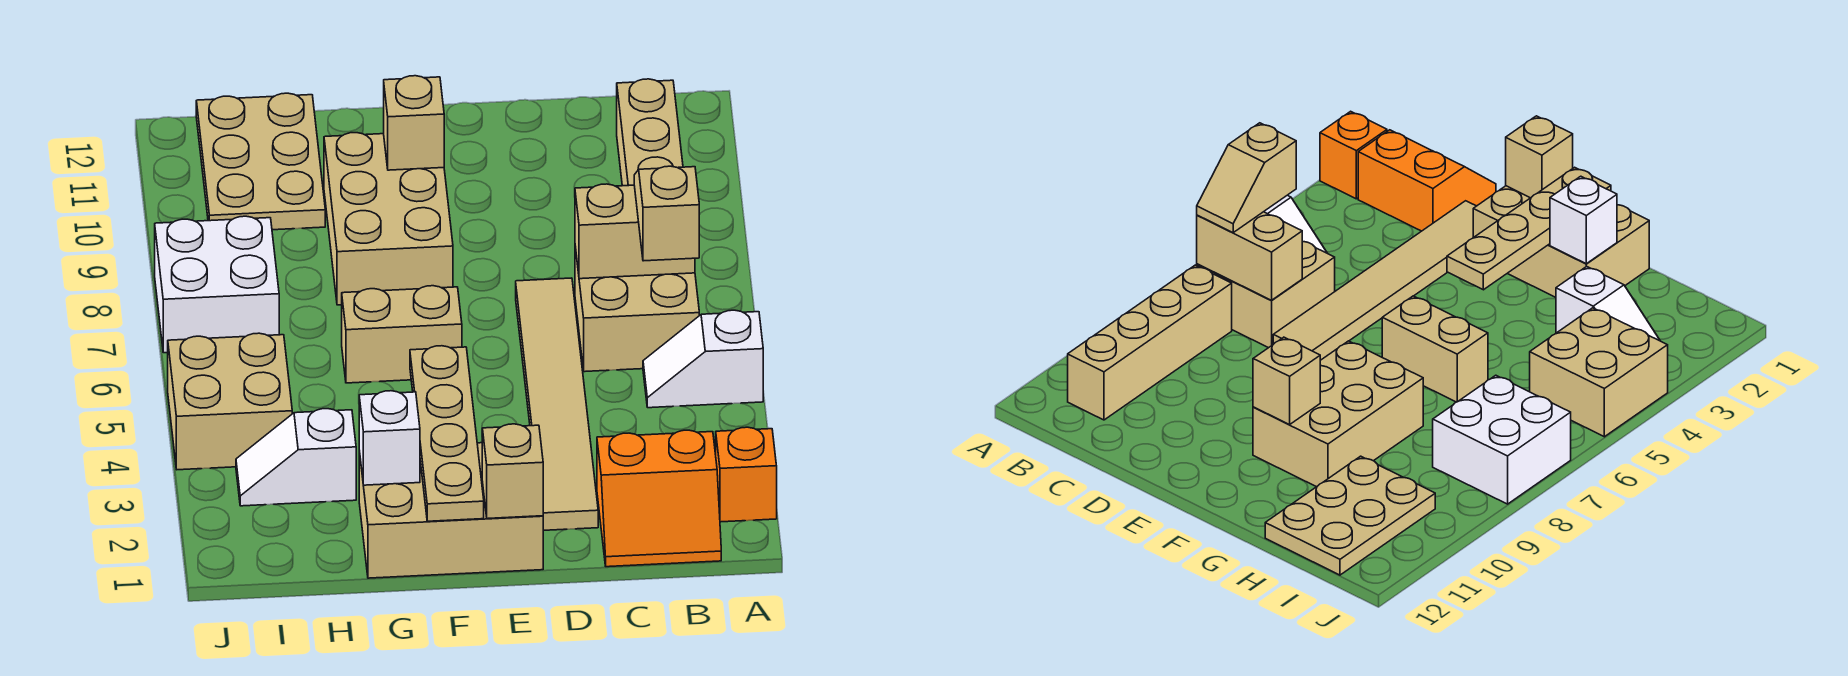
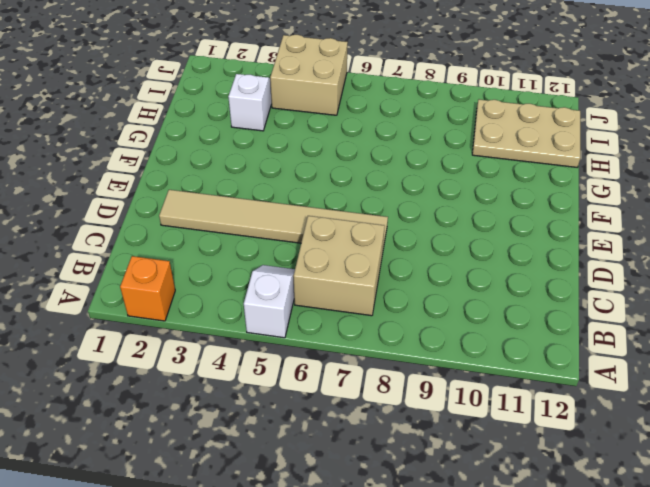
none -> orange 2x2 slope [597,430,721,567]
none -> tan 1x4 brick [617,79,683,186]
none -> tan 2x3 brick [359,443,543,578]

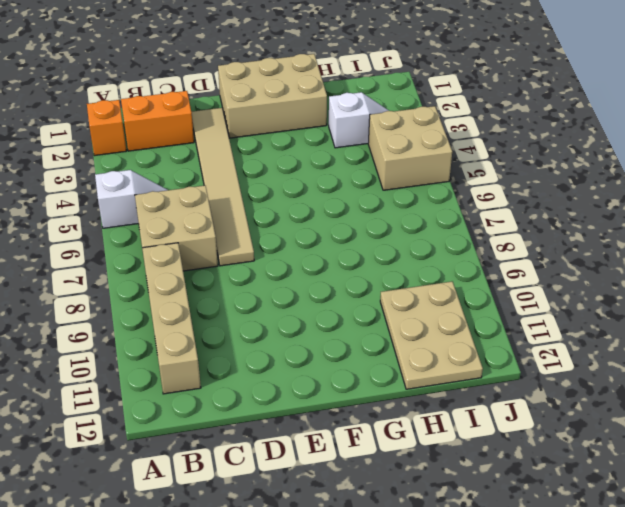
none -> tan 1x2 brick [342,286,462,383]
none -> tan 2x3 brick [324,133,453,305]
none -> white 2x2 brick [155,216,279,353]

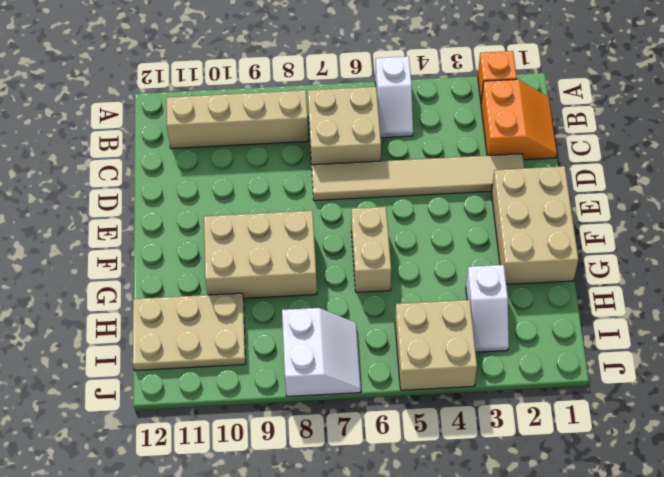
white 2x2 slope [282,308,361,397] -> white 2x2 brick [155,216,279,353]
none -> tan 1x2 brick [575,184,695,279]
none -> tan 1x1 brick [482,424,543,519]
none -> tan 1x4 plate [410,346,484,521]

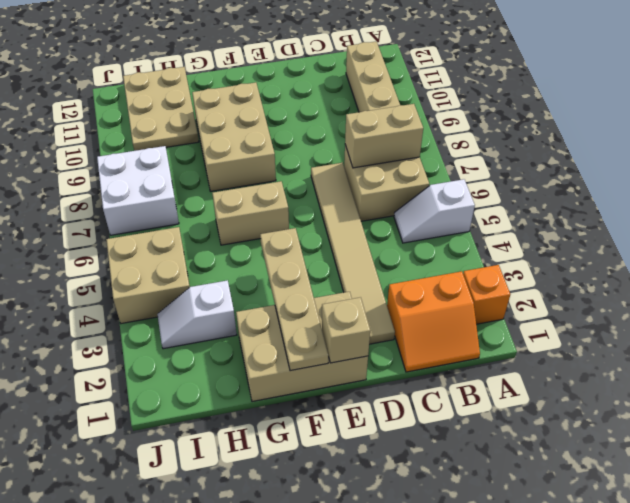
none -> tan 1x1 brick [384,76,444,170]
none -> white 1x1 brick [359,391,420,485]
none -> tan 1x2 slope [634,166,699,261]

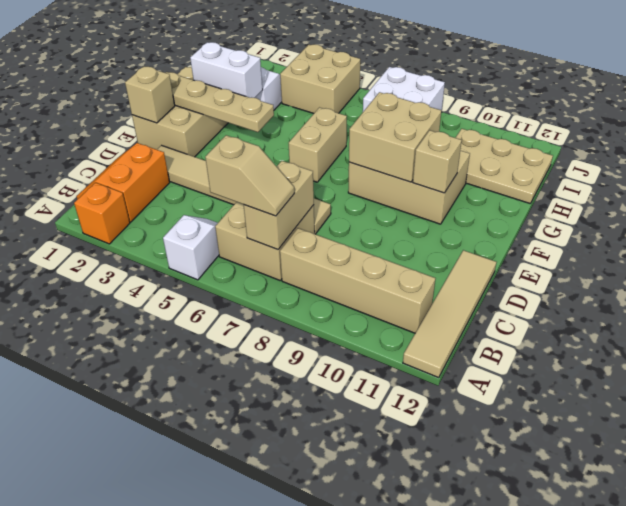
tan 1x4 tile [403,250,496,378] -> none
tan 2x2 brick [349,92,442,182] -> none
white 1x2 brick [190,42,263,98] -> white 1x1 brick [359,391,420,485]

